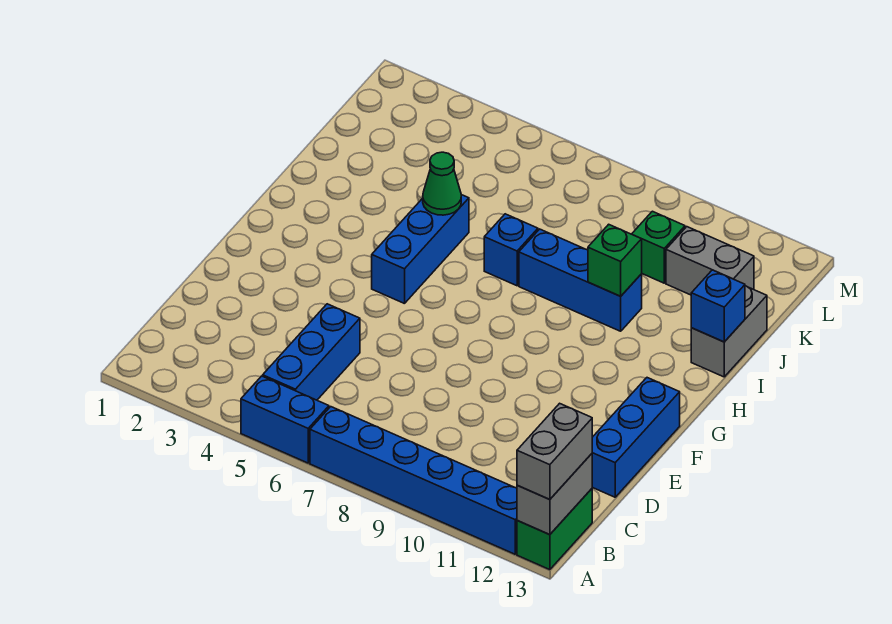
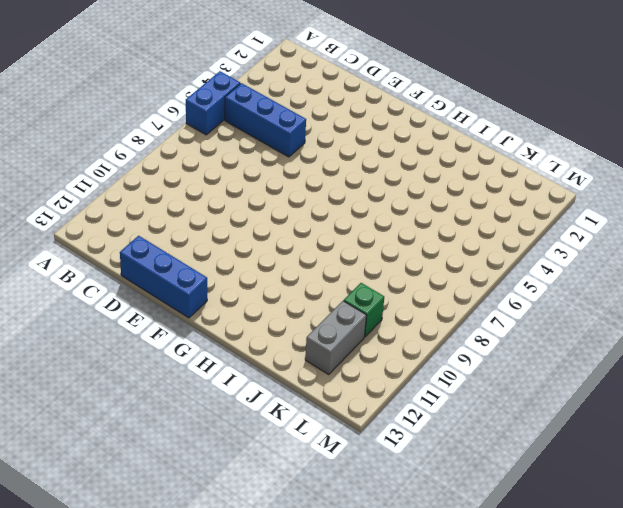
none -> blue 1x6 brick [310,407,517,554]
none -> green 1x2 brick [517,489,592,570]
none -> blue 1x3 brick [372,195,469,304]

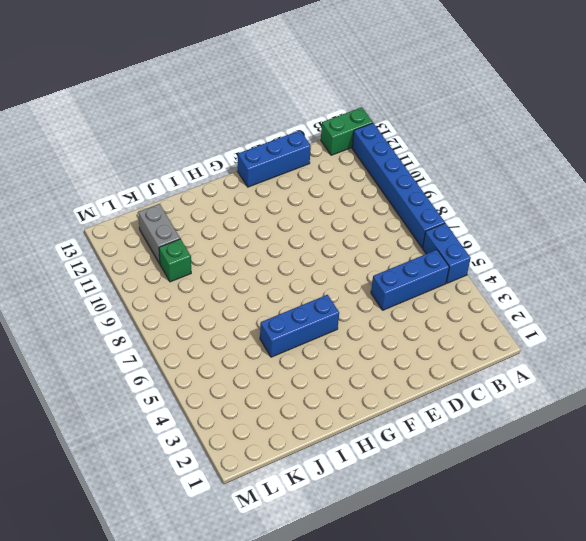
none -> blue 1x1 brick [484,214,538,286]
none -> blue 1x3 brick [519,229,642,331]
none -> grey 1x2 brick [691,286,767,377]

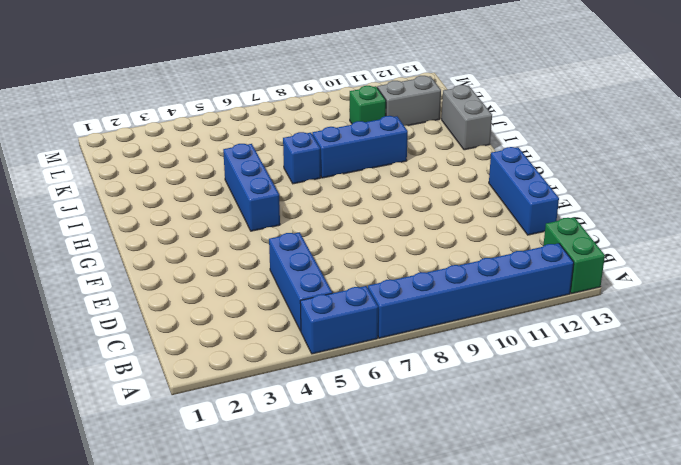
none -> grey 1x2 brick [517,454,592,534]
none -> green 1x1 cone [423,152,461,215]
none -> green 1x1 brick [588,224,642,296]

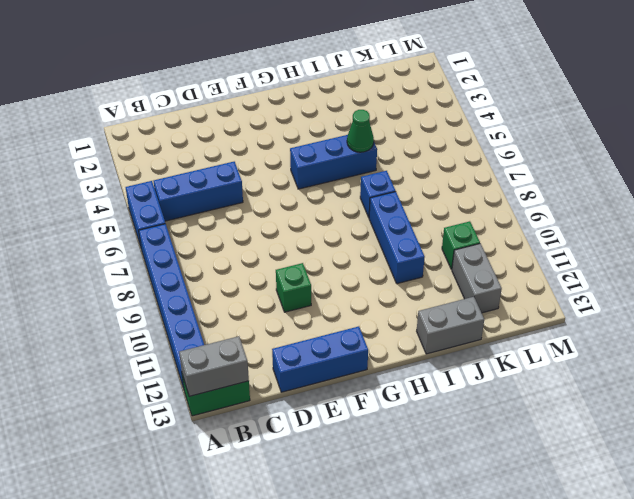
green 1x1 brick [276,263,311,312] -> green 1x1 brick moved to [588,224,642,296]
none -> blue 1x1 brick [691,270,745,342]
none -> grey 1x2 brick [517,403,592,500]

